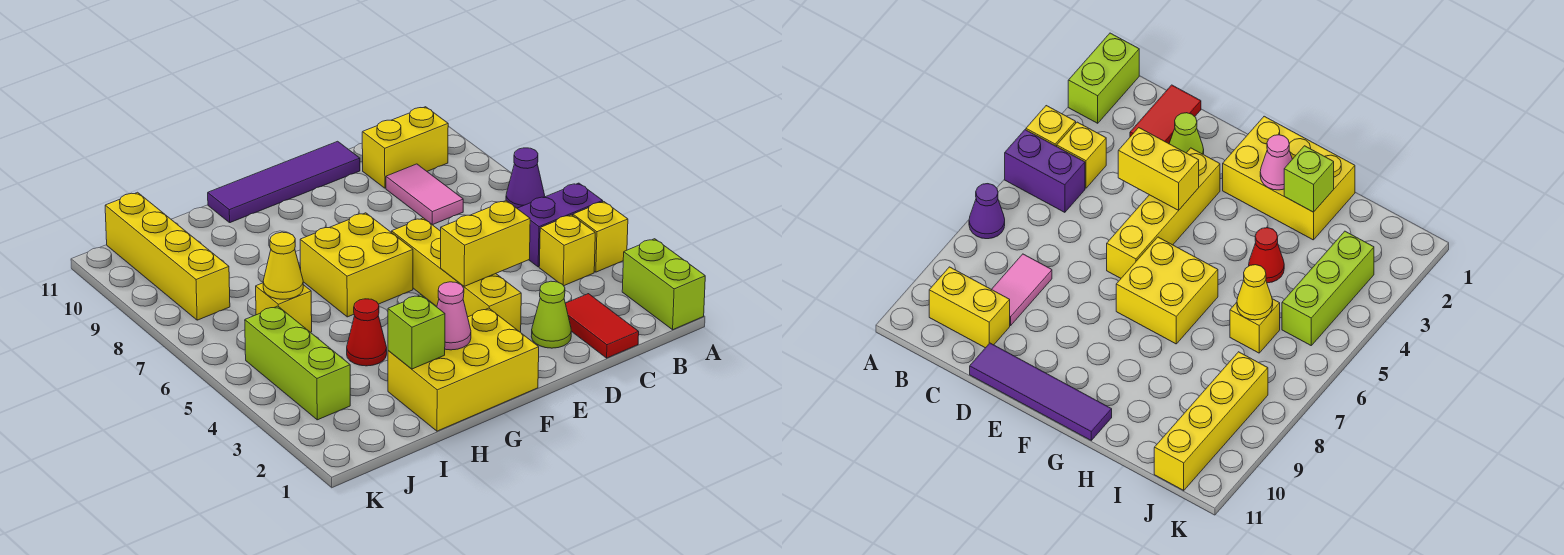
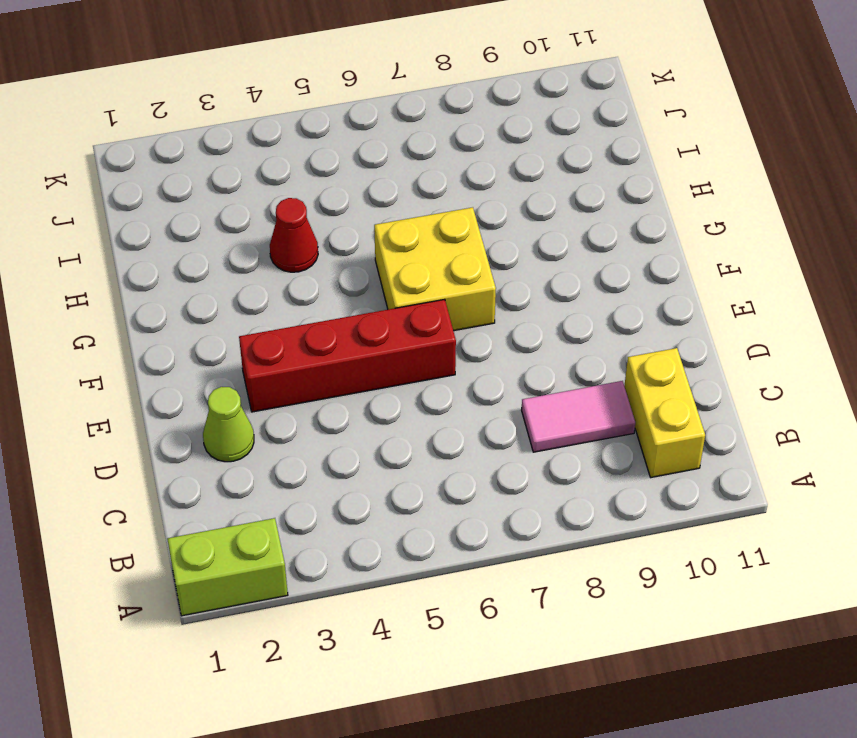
red 1x4 brick [239,299,456,412] -> yellow 1x4 brick [392,218,521,332]
none -> yellow 1x1 brick [573,202,628,272]
none -> purple 1x2 brick [517,183,603,267]
none -> purple 1x1 cone [506,148,545,208]

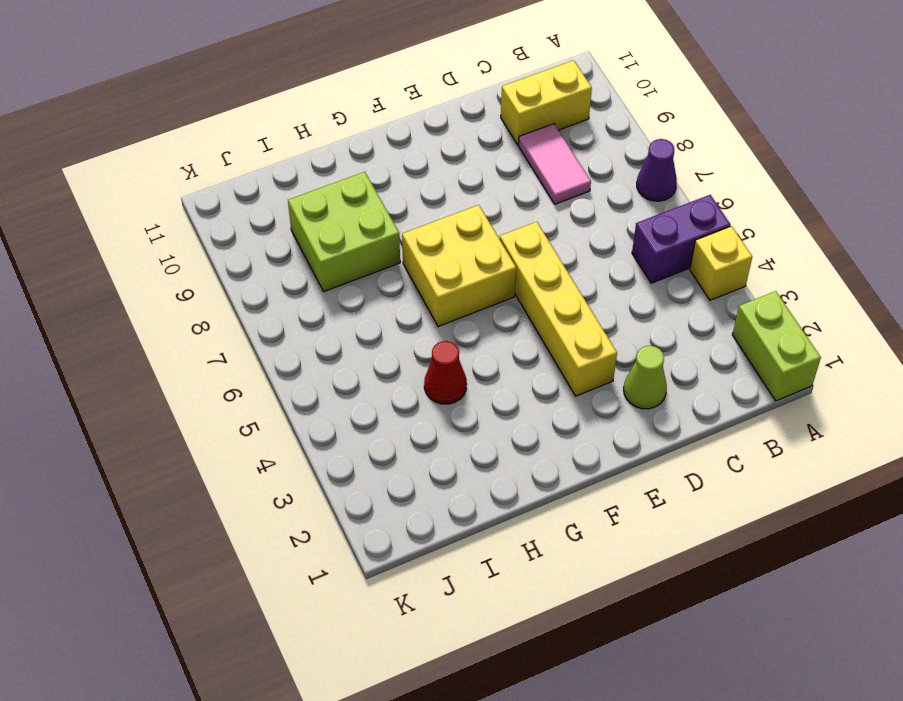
lime 2x2 brick [288,172,400,292] -> none
none -> yellow 1x1 brick [539,215,595,286]
none -> red 1x2 tile [565,294,639,358]
none -> purple 1x4 tile [208,141,360,223]

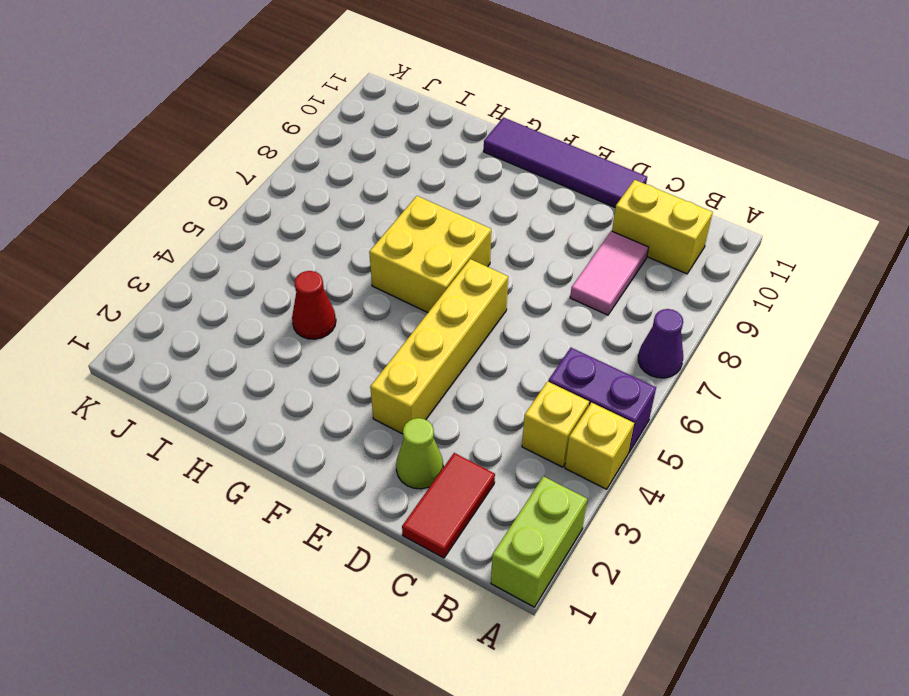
none -> yellow 2x3 brick [388,308,539,431]
none -> yellow 1x1 brick [256,283,312,332]
none -> lime 1x3 brick [245,306,350,420]

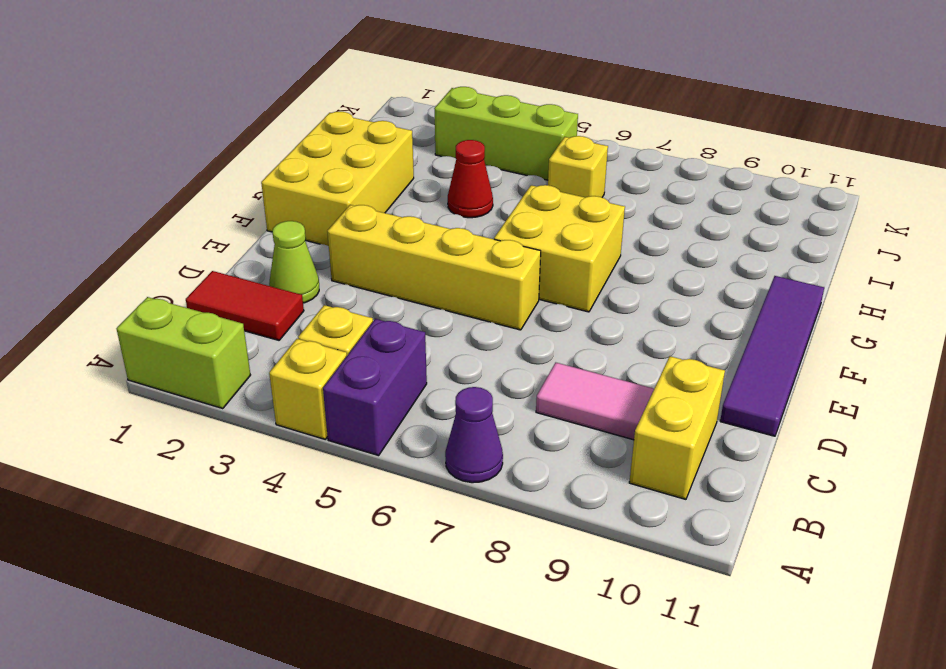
none -> yellow 1x4 brick [105,192,230,320]
none -> yellow 1x2 brick [441,201,530,286]
none -> pink 1x1 cone [437,282,471,350]

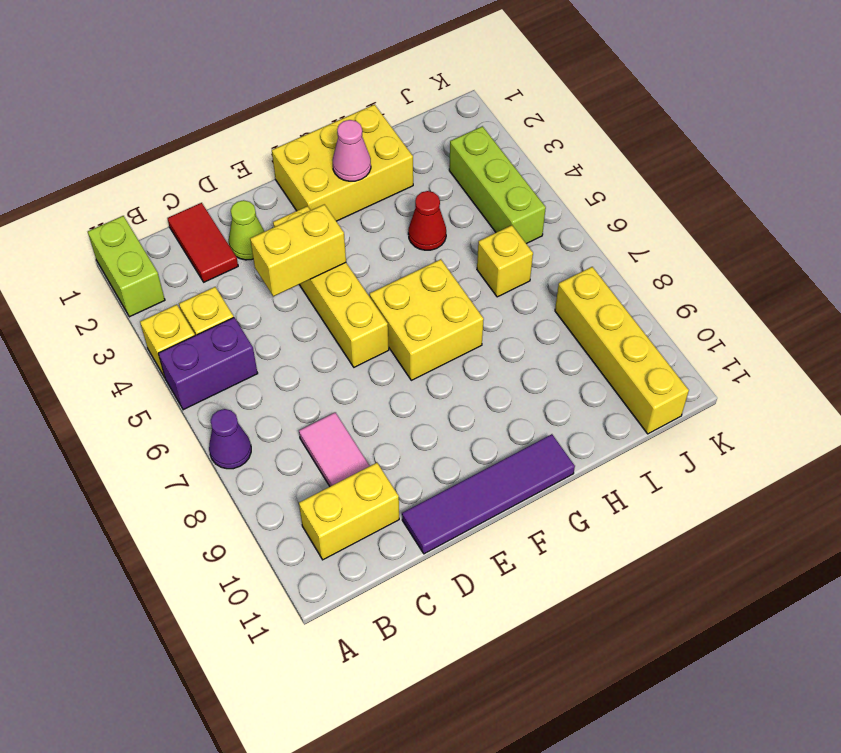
none -> lime 1x1 brick [388,295,445,369]
none -> yellow 1x1 cone [263,232,303,299]

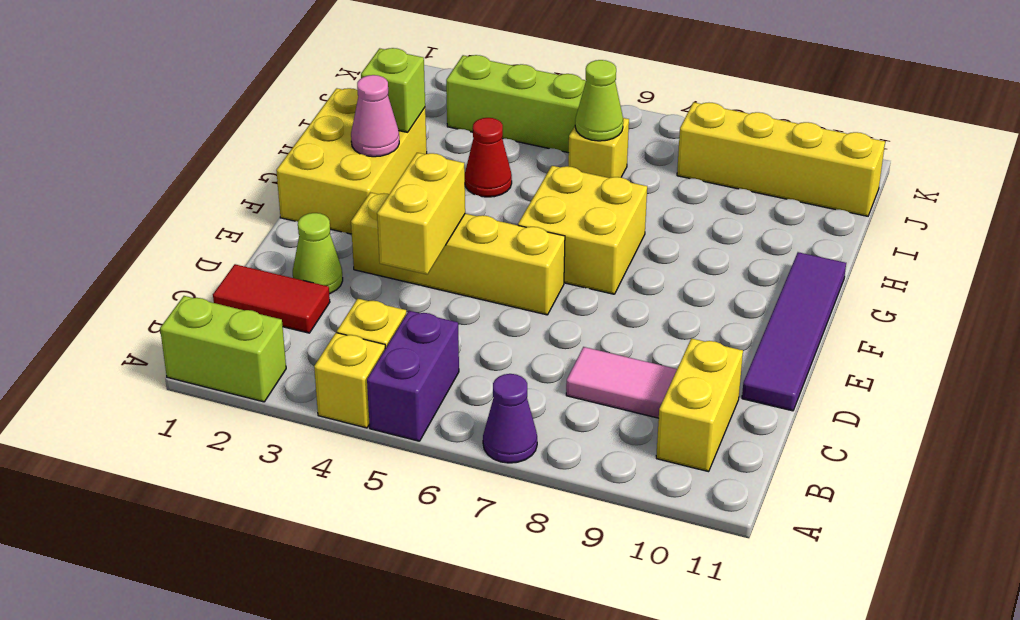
lime 1x1 cone [575,60,623,141] -> yellow 1x1 cone [263,232,303,299]

